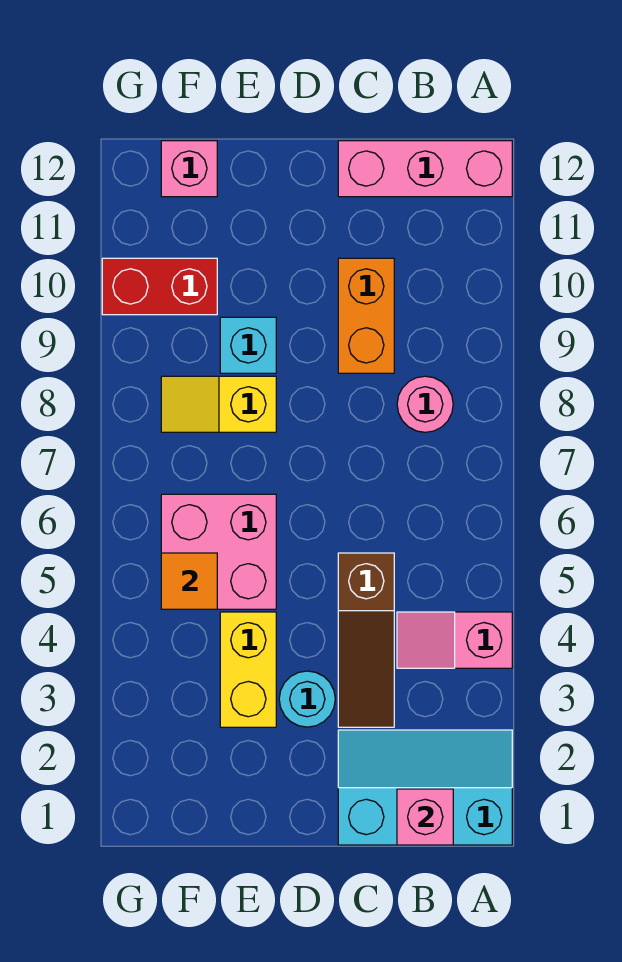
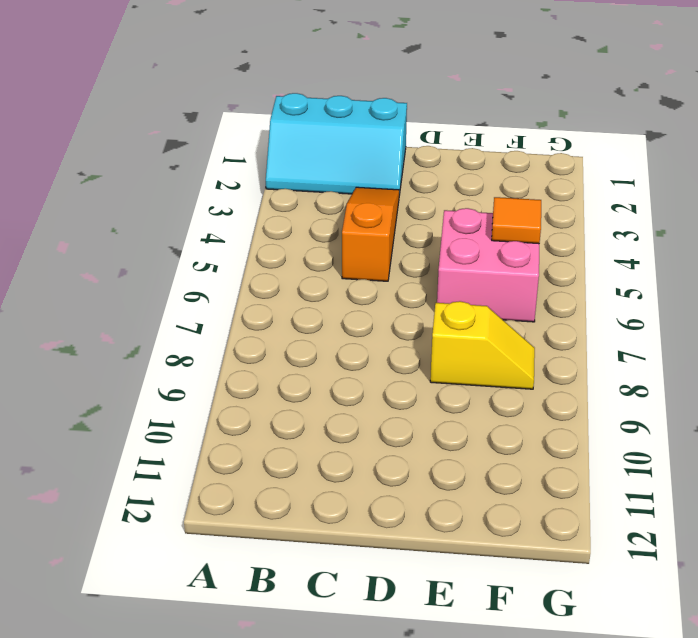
orange 1x3 slope [342,187,399,281] -> brown 1x3 slope [338,553,394,727]
none -> pink 1x2 slope [397,612,512,668]
none -> pink 1x3 brick [338,141,512,197]
none -> pink 1x1 round brick [397,376,453,432]

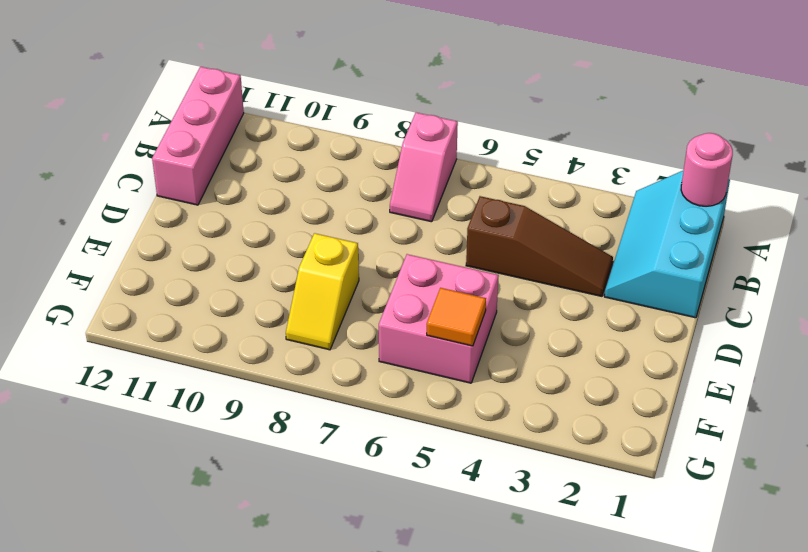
pink 1x1 round brick [681,133,733,206] -> pink 1x1 round brick moved to [397,376,453,432]
pink 1x2 slope [390,113,458,222] -> pink 1x2 slope moved to [397,612,512,668]
none -> orange 1x2 brick [338,258,394,373]
none -> cyan 1x1 round brick [279,671,335,727]
none -> yellow 1x2 brick [220,612,276,727]

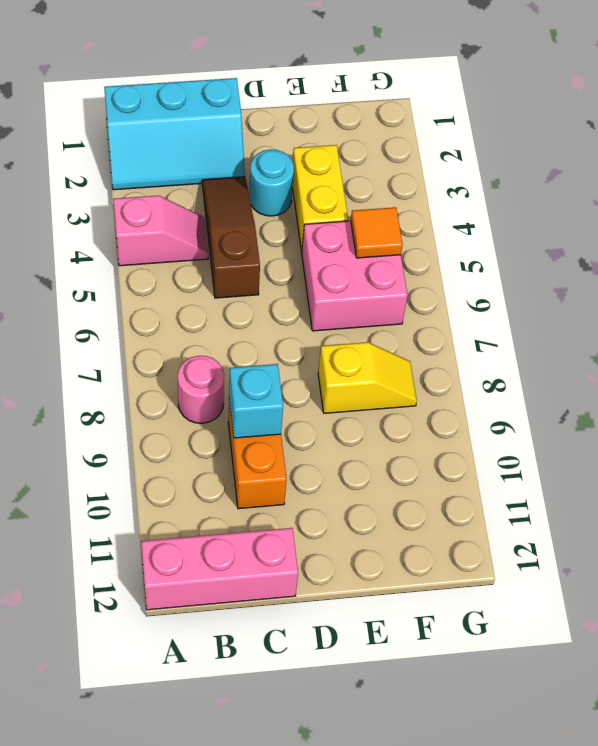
cyan 1x1 brick [229,364,283,438] -> cyan 1x1 brick moved to [220,317,276,373]
none -> red 1x2 brick [102,258,217,315]
none -> pink 1x1 brick [161,141,217,197]
none -> pink 1x1 brick [397,789,453,845]

